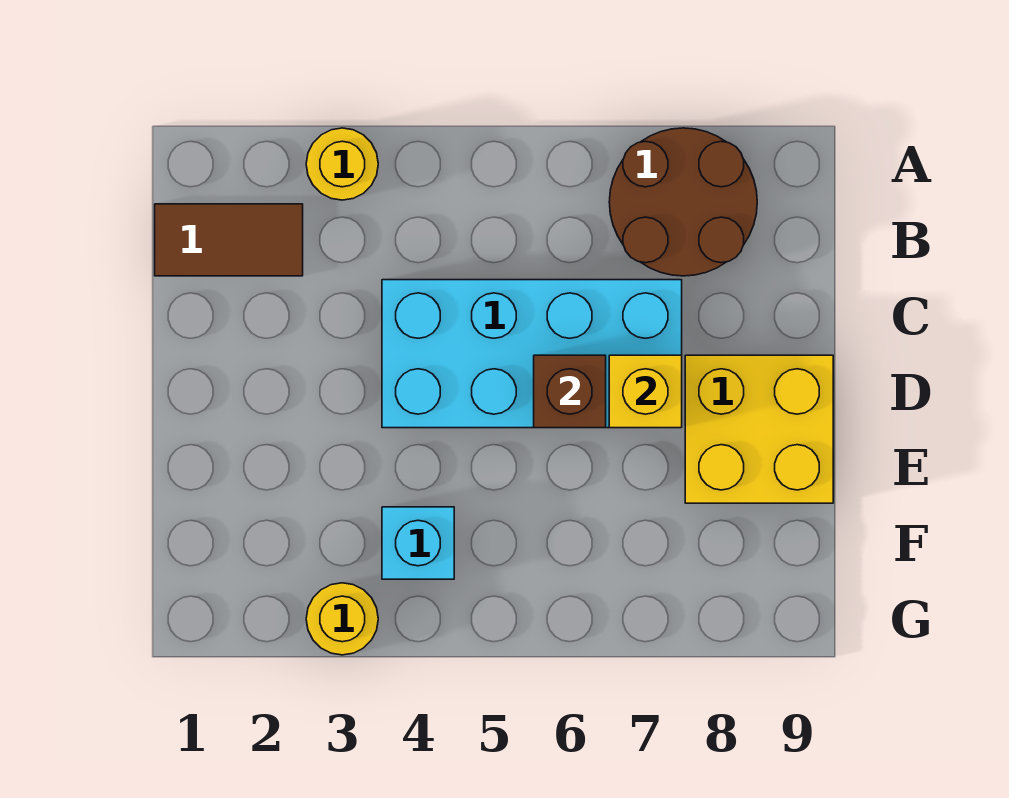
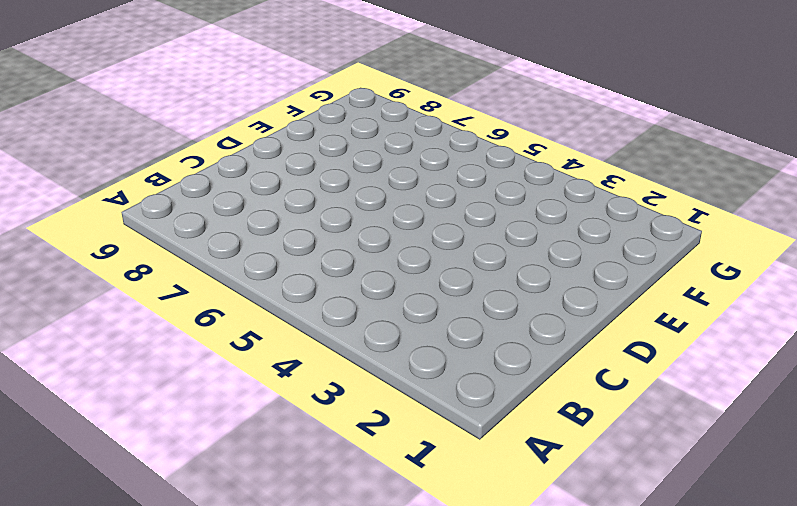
none -> yellow 1x1 round brick [306,128,378,200]
none -> brown 2x2 round brick [609,128,757,276]

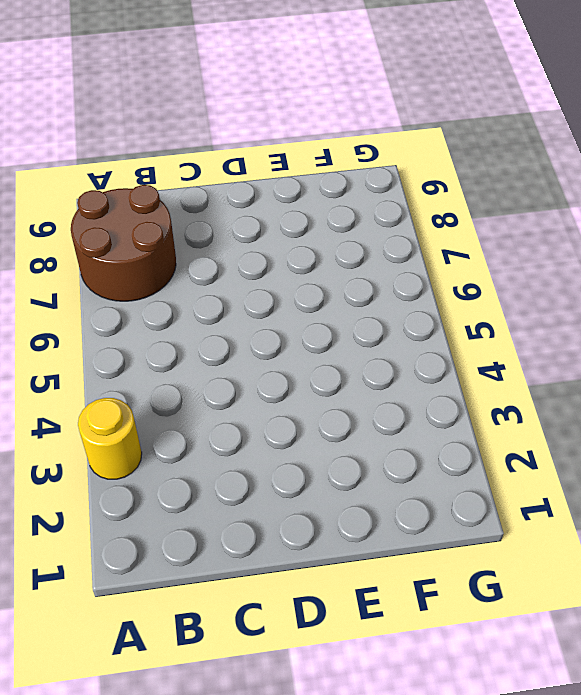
none -> brown 1x2 tile [155,204,303,276]
none -> cyan 2x4 brick [382,280,682,428]

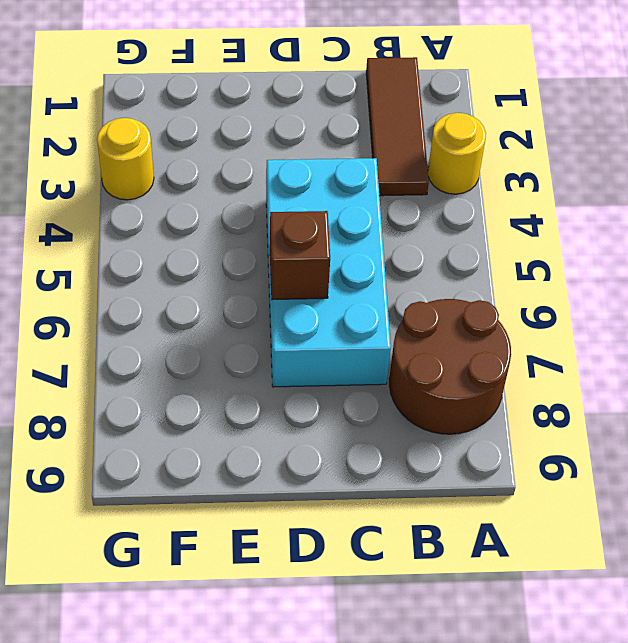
brown 1x3 tile [366,57,429,196] -> brown 1x2 tile [155,204,303,276]
none -> yellow 2x2 brick [685,355,833,503]
none -> cyan 1x1 brick [382,507,454,579]

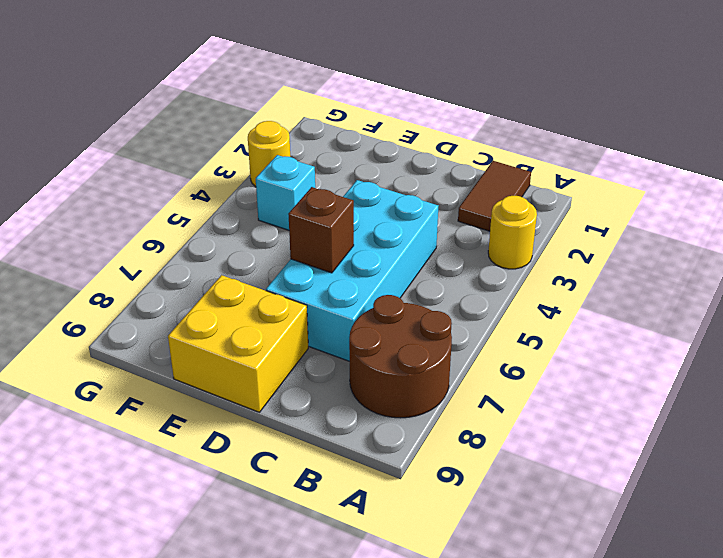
none -> yellow 1x1 brick [609,355,682,428]

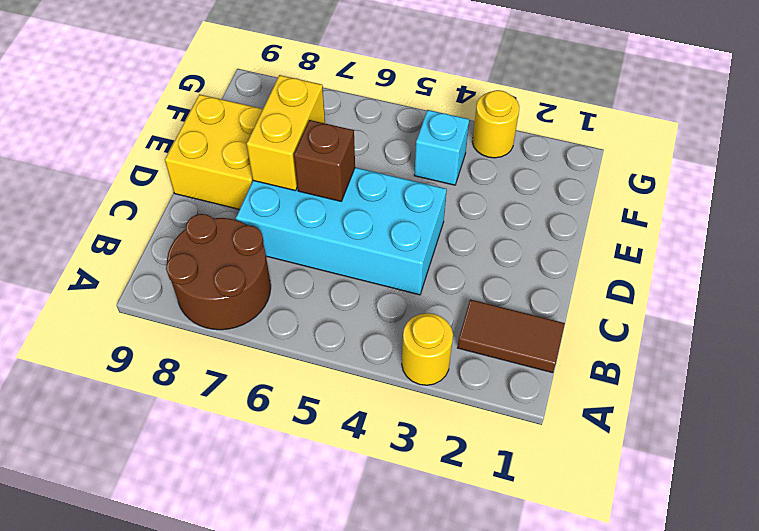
yellow 1x2 brick [247,75,325,191] -> yellow 1x1 brick [609,355,682,428]

